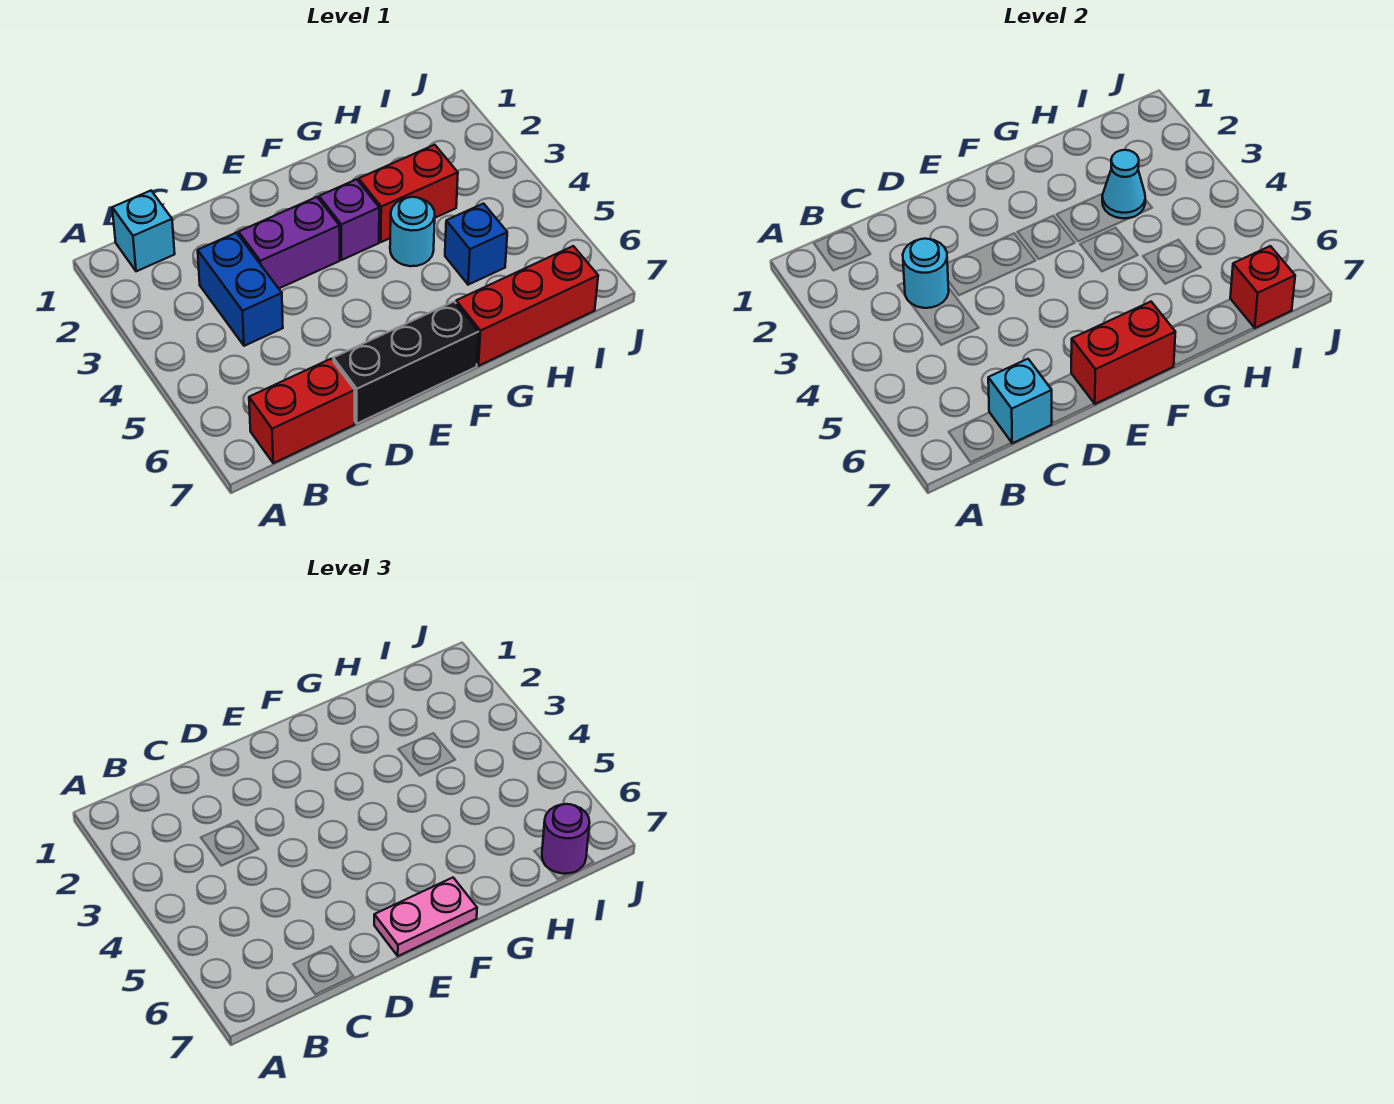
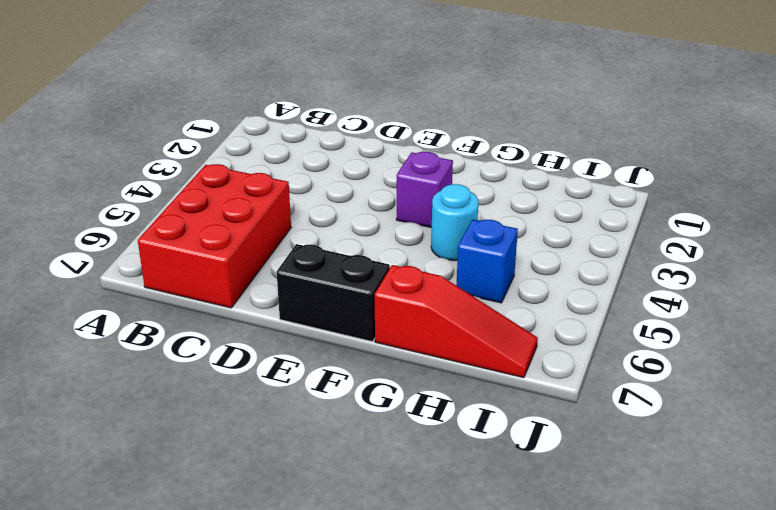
red 2x3 brick [138,164,291,308] -> red 1x2 brick [249,359,355,463]
black 1x2 brick [277,244,390,342] -> black 1x3 brick [333,302,478,423]
red 1x3 slope [375,265,538,378] -> red 1x3 brick [456,246,598,366]
none -> cyan 1x1 brick [112,191,175,271]
none -> blue 1x2 brick [198,233,283,346]
none -> purple 1x2 brick [239,197,340,288]

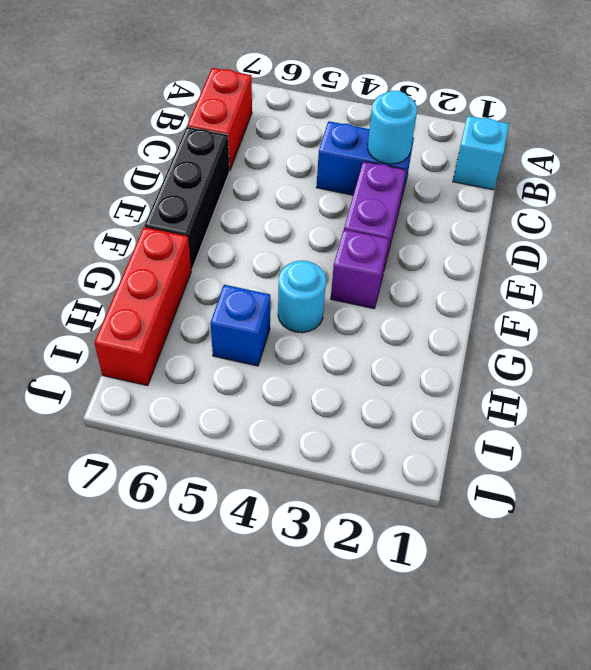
none -> red 1x2 brick [359,145,458,242]
none -> cyan 1x1 brick [988,359,1052,443]
none -> red 1x2 brick [1071,302,1175,404]

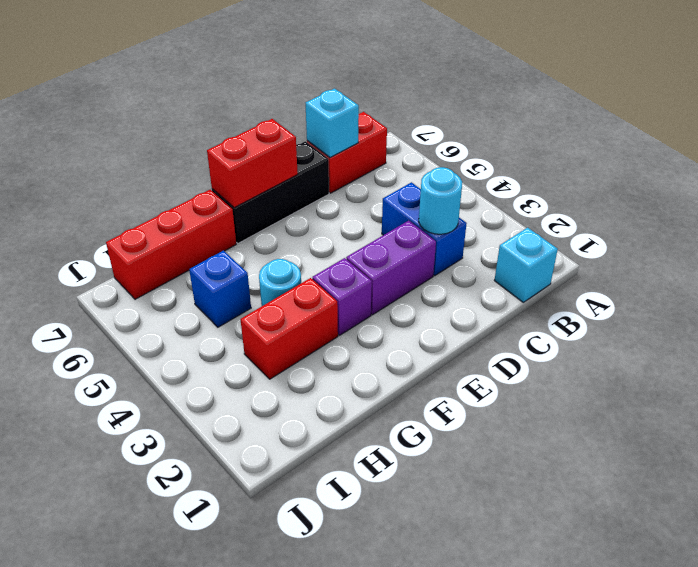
none -> cyan 1x1 cone [1102,150,1145,218]
none -> red 1x1 brick [1230,246,1295,328]
none -> pink 1x2 plate [374,878,477,956]

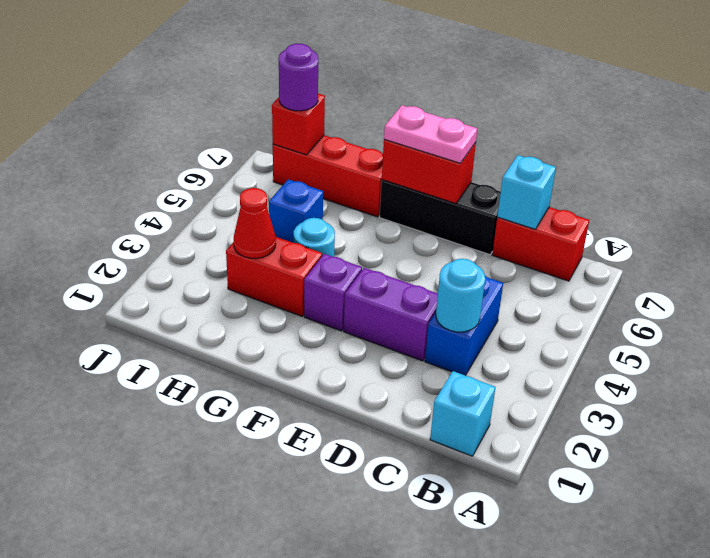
red 1x1 cone [234,188,276,258] -> cyan 1x1 cone [1102,150,1145,218]

